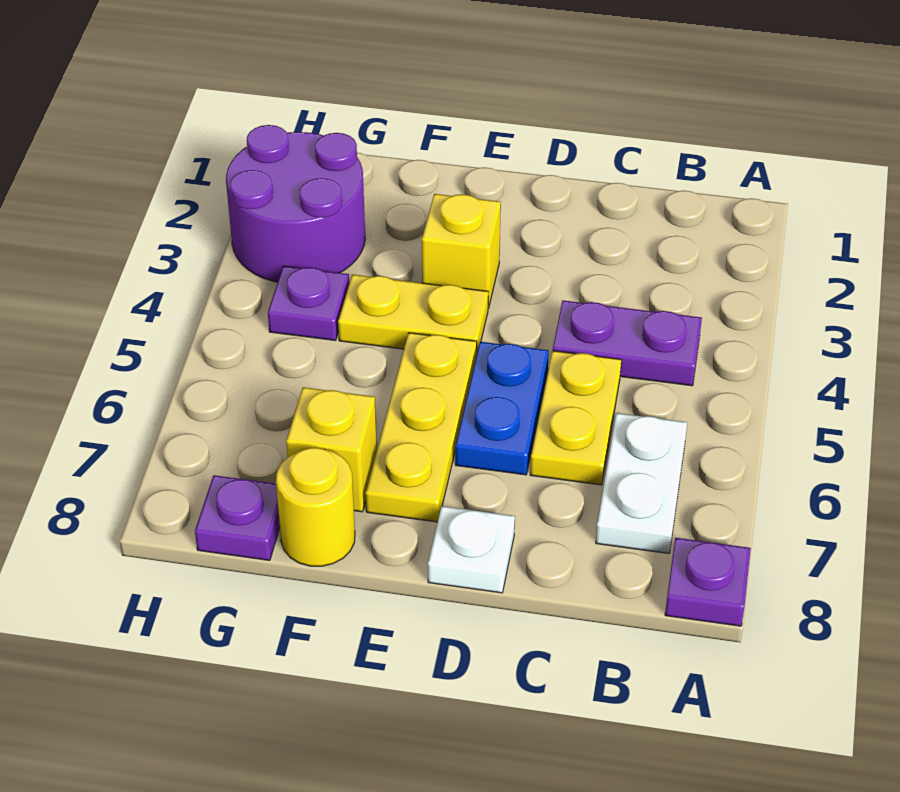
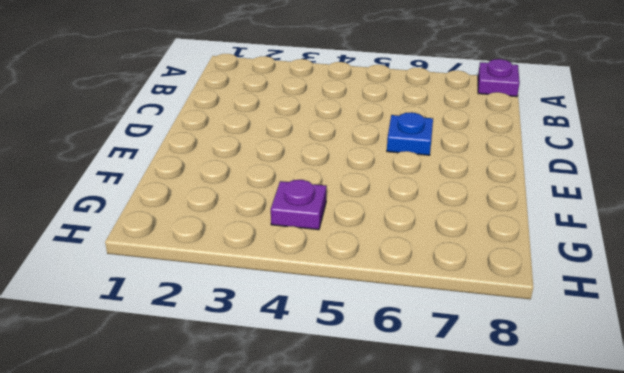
blue 1x1 plate [387,112,433,155] -> blue 1x2 plate [455,342,549,475]
none -> purple 1x2 plate [553,300,702,386]
none -> white 1x2 plate [596,413,687,553]
none -> yellow 1x2 plate [530,351,621,485]

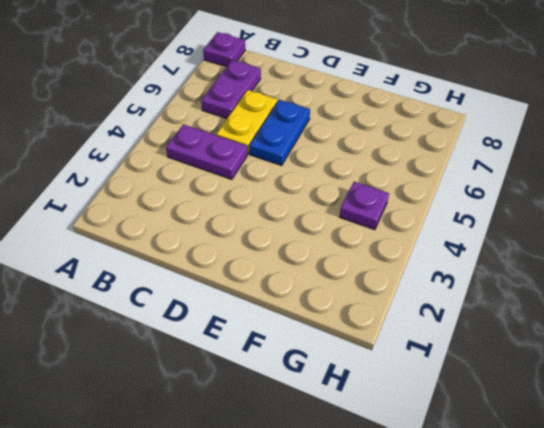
purple 1x2 plate [201,60,261,118] -> white 1x2 plate [596,413,687,553]
none -> white 1x1 plate [428,506,515,593]
none -> yellow 1x1 brick [422,194,501,308]
none -> yellow 1x2 plate [338,275,488,356]

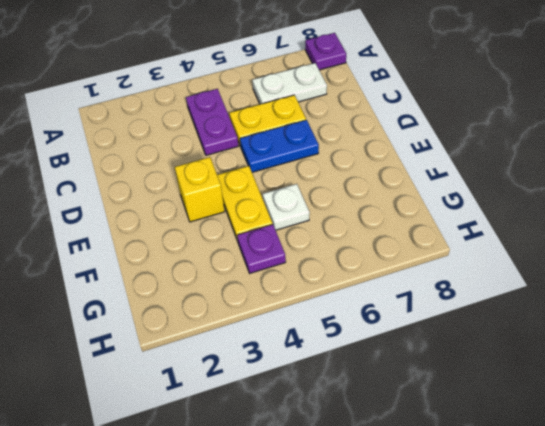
white 1x1 plate [263,184,310,230] -> white 1x1 plate moved to [428,506,515,593]
none -> yellow 1x3 plate [365,333,477,522]
none -> yellow 1x1 brick [286,387,377,512]
none -> yellow 1x1 round brick [276,448,355,566]

